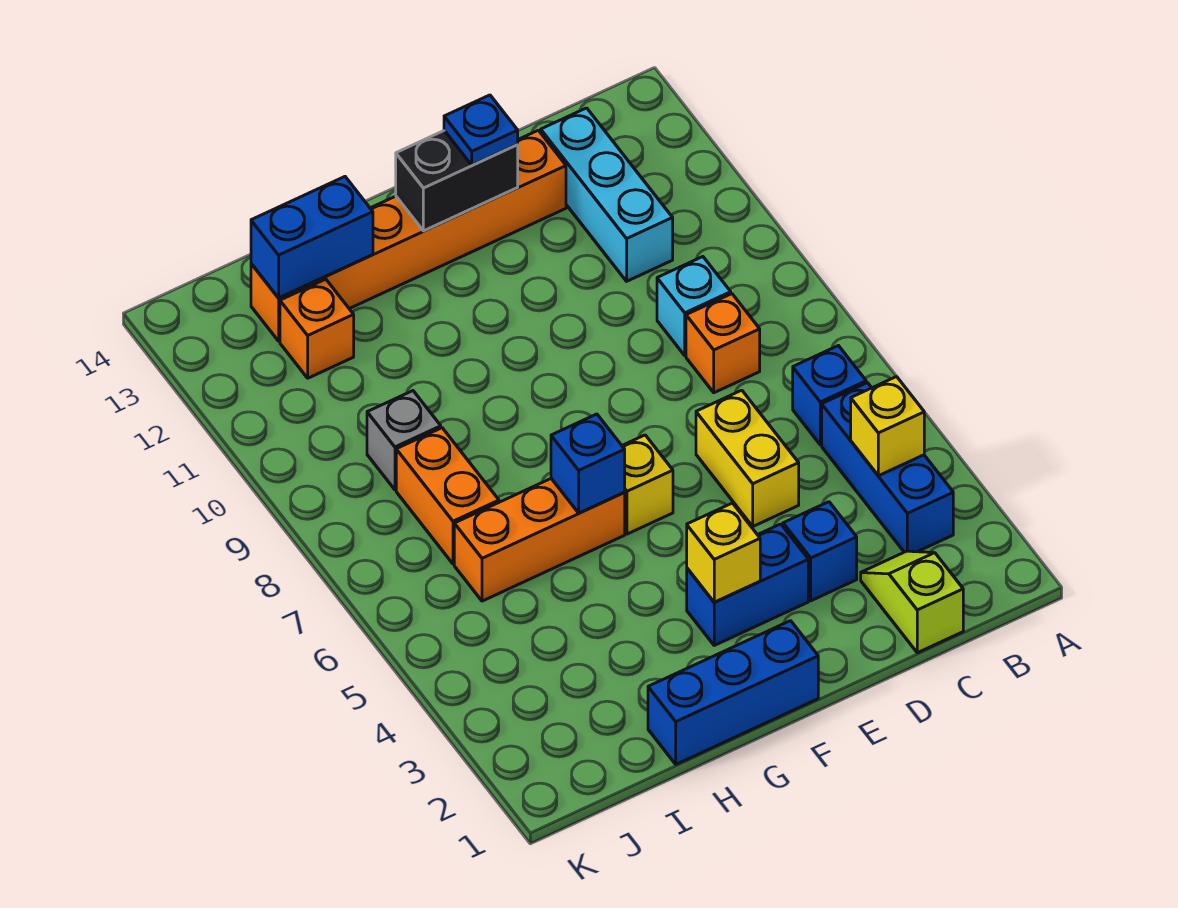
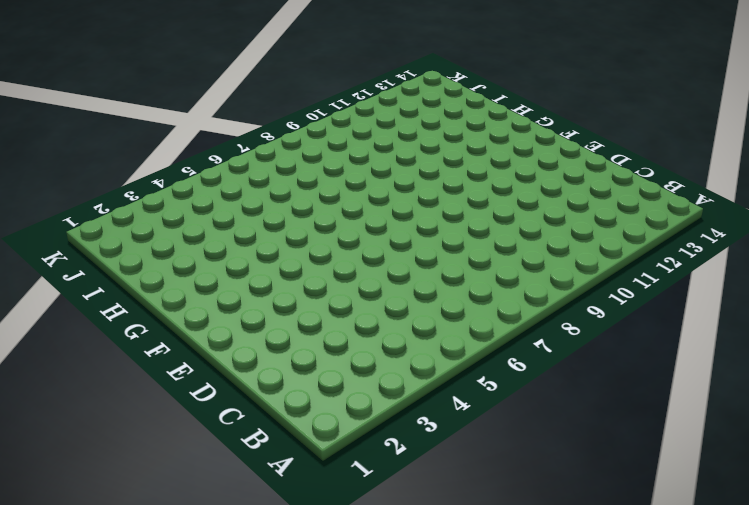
none -> blue 1x3 brick [822,383,953,552]
none -> blue 1x1 brick [793,346,866,445]
none -> lime 1x2 slope [861,551,963,653]

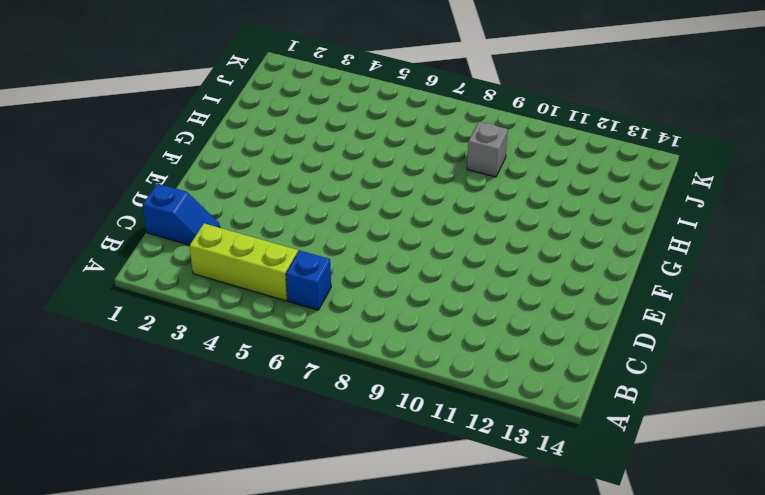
lime 1x3 brick [190,223,298,301] -> blue 1x3 brick [822,383,953,552]
blue 1x2 slope [143,183,220,245] -> lime 1x2 slope [861,551,963,653]
none -> orange 1x1 brick [686,294,760,393]
none -> cyan 1x1 brick [657,257,731,355]
none -> cyan 1x3 brick [541,108,673,281]

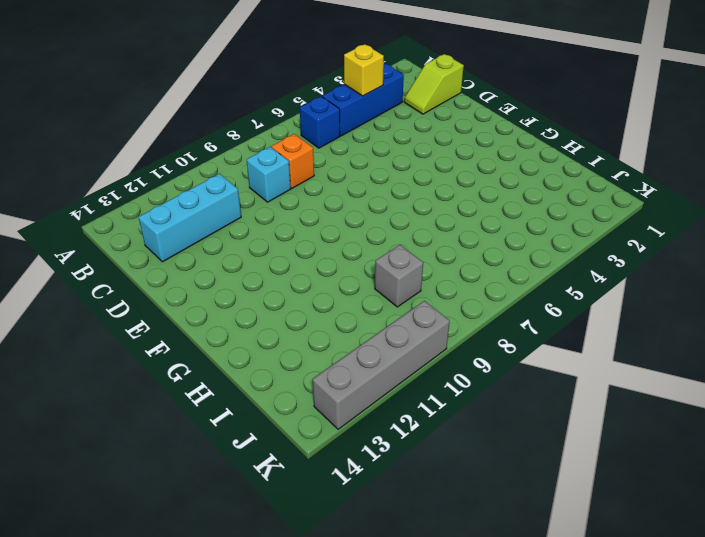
grey 1x4 brick [313,301,450,429] -> none
none -> blue 1x1 brick [783,502,857,601]
none -> yellow 1x2 brick [696,390,799,526]
none -> orange 1x6 brick [251,130,566,341]

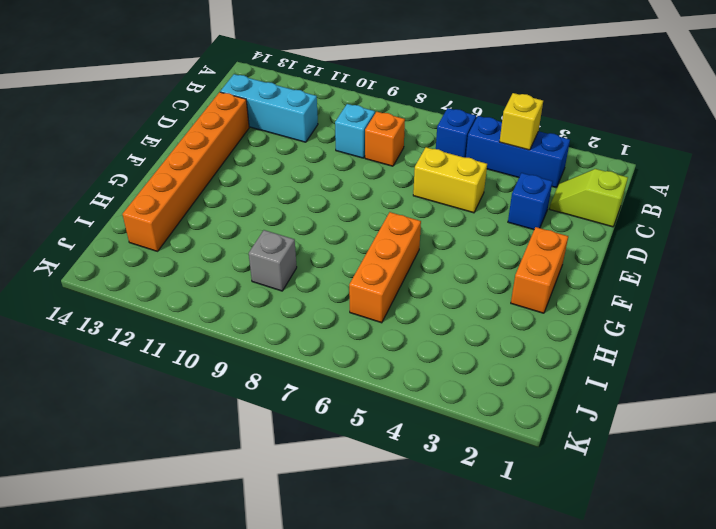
orange 1x2 brick [511,227,568,313] -> orange 1x2 brick turned to [396,428,499,564]
none -> blue 1x2 brick [687,524,808,645]
none -> blue 1x3 brick [648,621,818,764]
none -> yellow 1x1 brick [622,435,673,534]

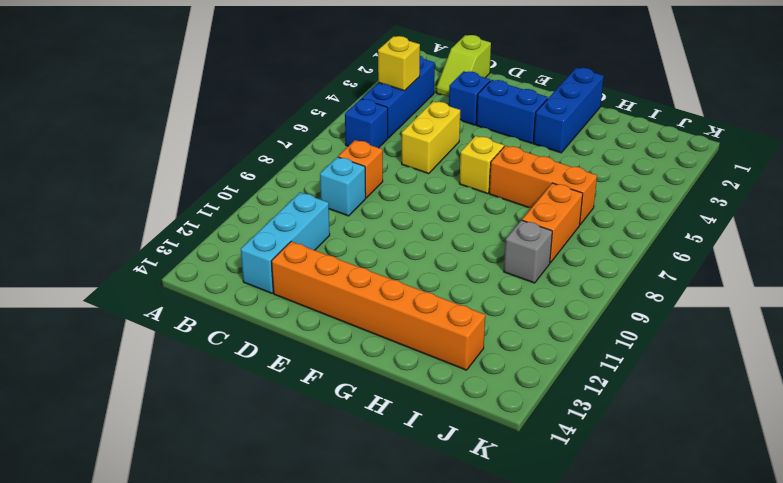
blue 1x3 brick [534,68,604,153] -> blue 1x3 brick turned to [648,621,818,764]
none -> orange 1x1 brick [280,279,354,378]
none -> black 1x2 brick [396,131,518,231]
none -> yellow 1x1 brick [687,503,760,602]

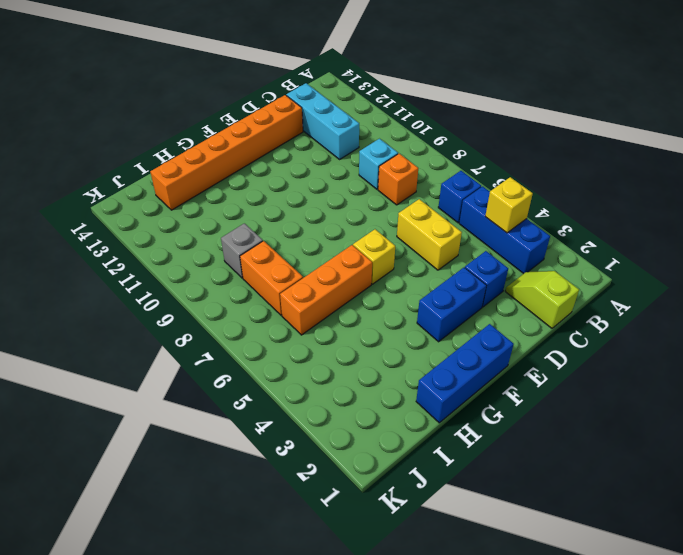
none -> orange 1x1 brick [280,279,354,378]
none -> black 1x2 brick [396,131,518,231]
none -> yellow 1x1 brick [687,503,760,602]

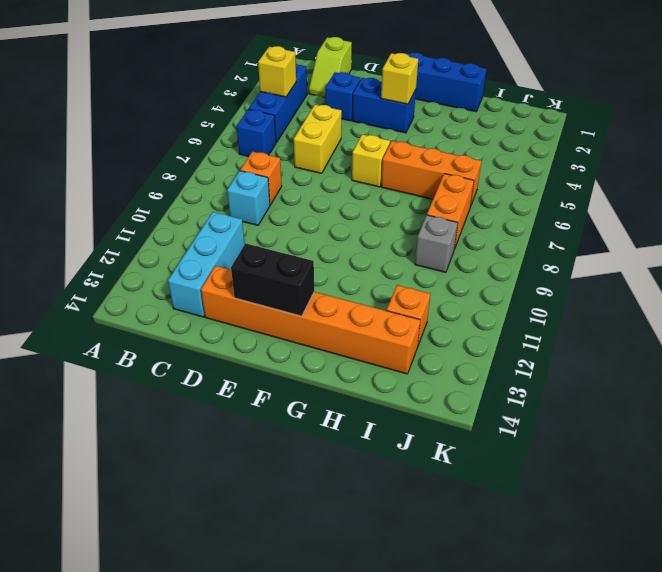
none -> blue 1x1 brick [551,414,625,513]
none -> blue 1x2 brick [251,177,373,298]
none -> blue 1x1 plate [444,95,518,165]

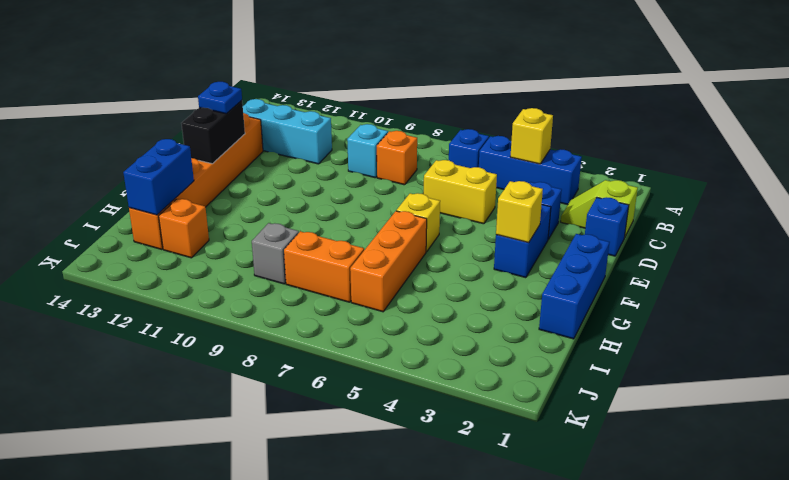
blue 1x1 brick [585,197,629,256] -> blue 1x1 brick moved to [551,414,625,513]

